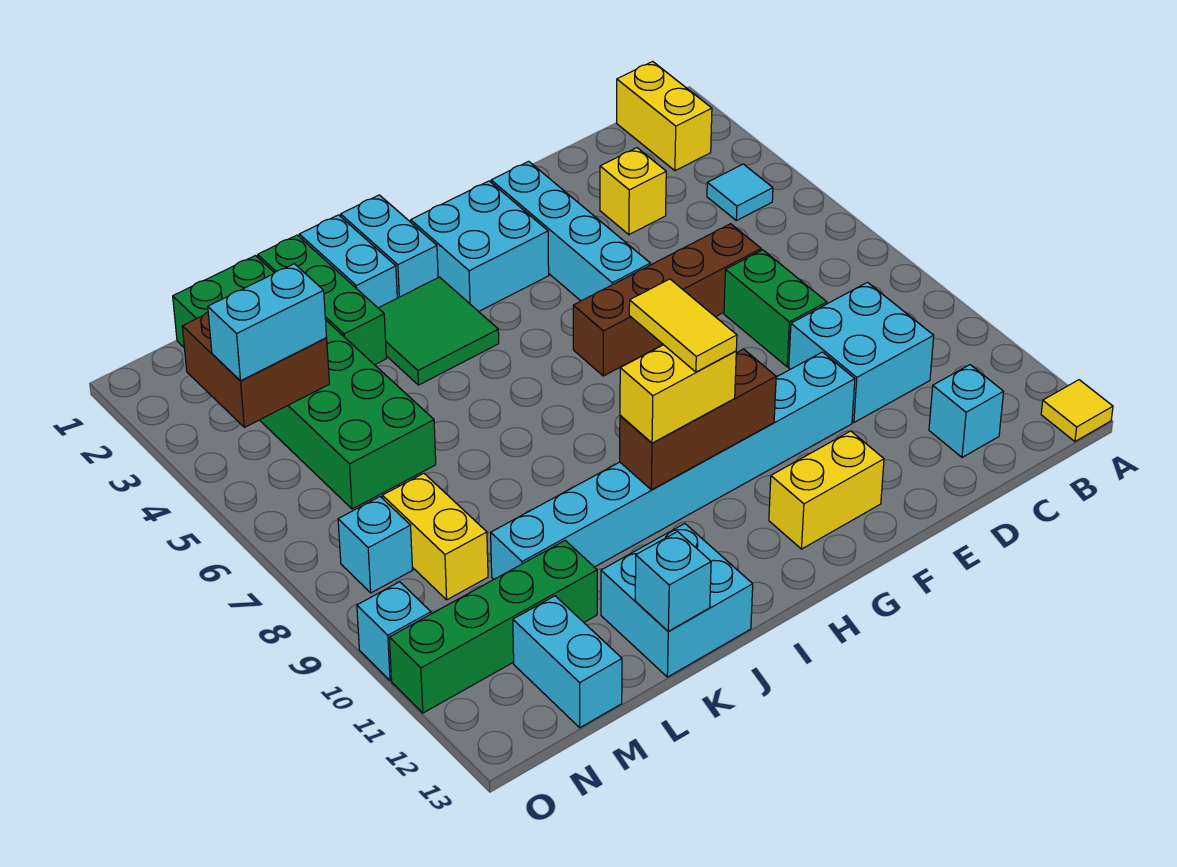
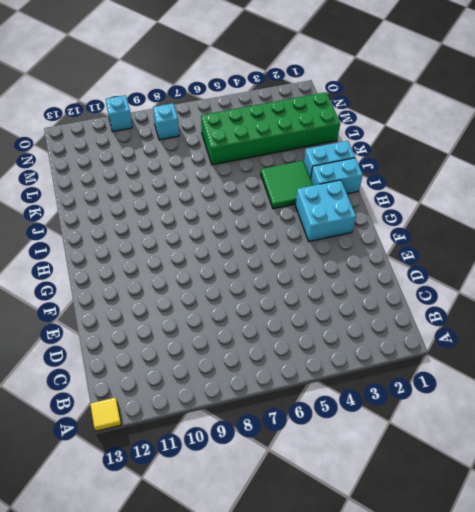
none -> yellow 1x2 brick [617,62,712,171]
none -> cyan 1x1 tile [707,164,773,221]
none -> cyan 2x2 brick [789,282,934,422]

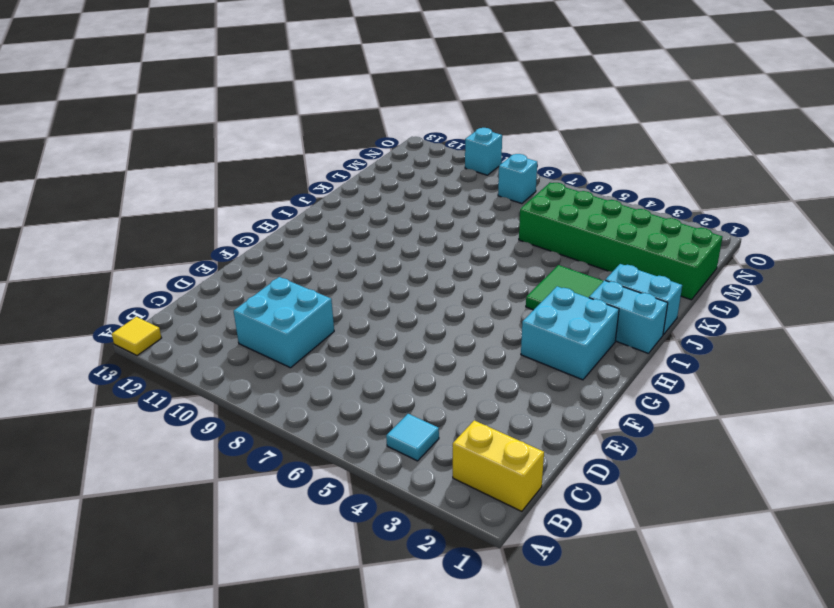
none -> cyan 1x1 brick [929,365,1004,457]
none -> yellow 1x1 brick [600,148,666,235]
none -> brown 1x4 brick [573,224,761,376]

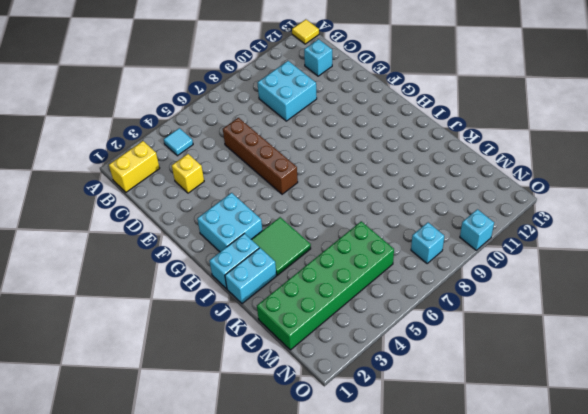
none -> green 1x2 brick [724,250,827,367]
none -> cyan 1x8 brick [491,352,855,579]
none -> cyan 1x4 brick [491,161,650,301]

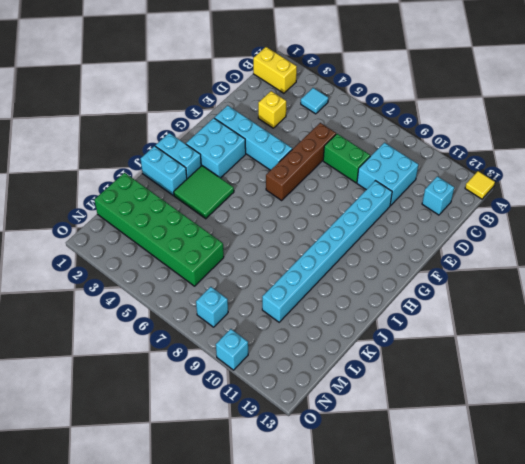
none -> yellow 1x2 brick [769,431,884,549]
none -> cyan 2x2 brick [601,524,753,677]
none -> green 1x3 brick [258,235,386,365]

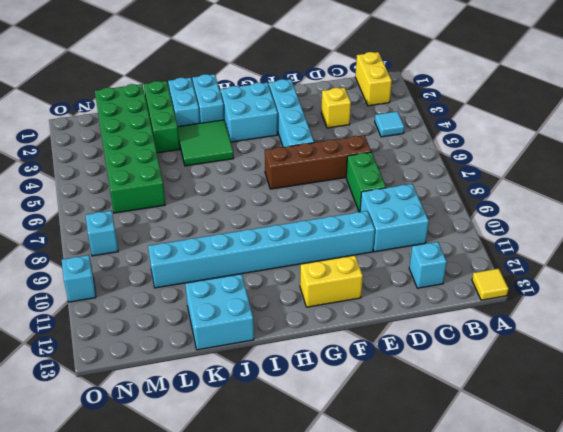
none -> green 1x4 brick [389,541,597,713]
none -> yellow 1x2 brick [382,473,488,600]
none -> cyan 1x2 brick [513,596,622,728]

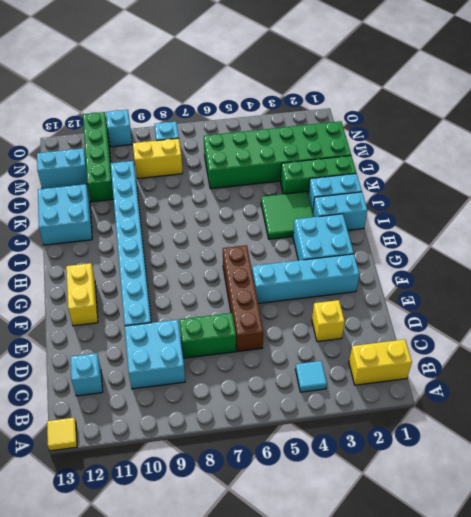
none -> brown 1x3 brick [620,349,776,490]
none -> cyan 1x1 brick [635,532,711,631]
none -> brown 2x2 brick [182,312,329,428]

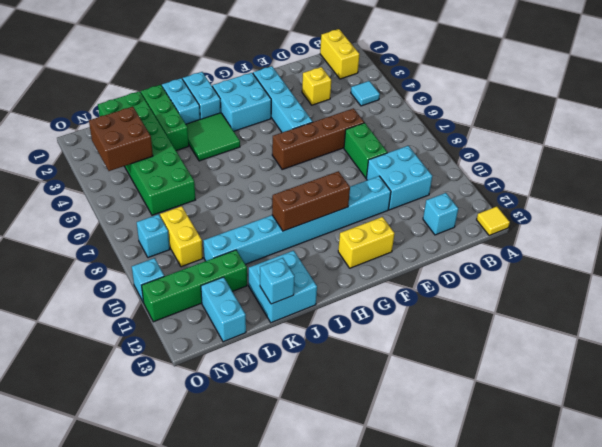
none -> yellow 1x2 brick [620,345,736,443]
none -> cyan 1x2 brick [208,264,327,381]
none -> yellow 1x2 tile [629,279,737,372]

